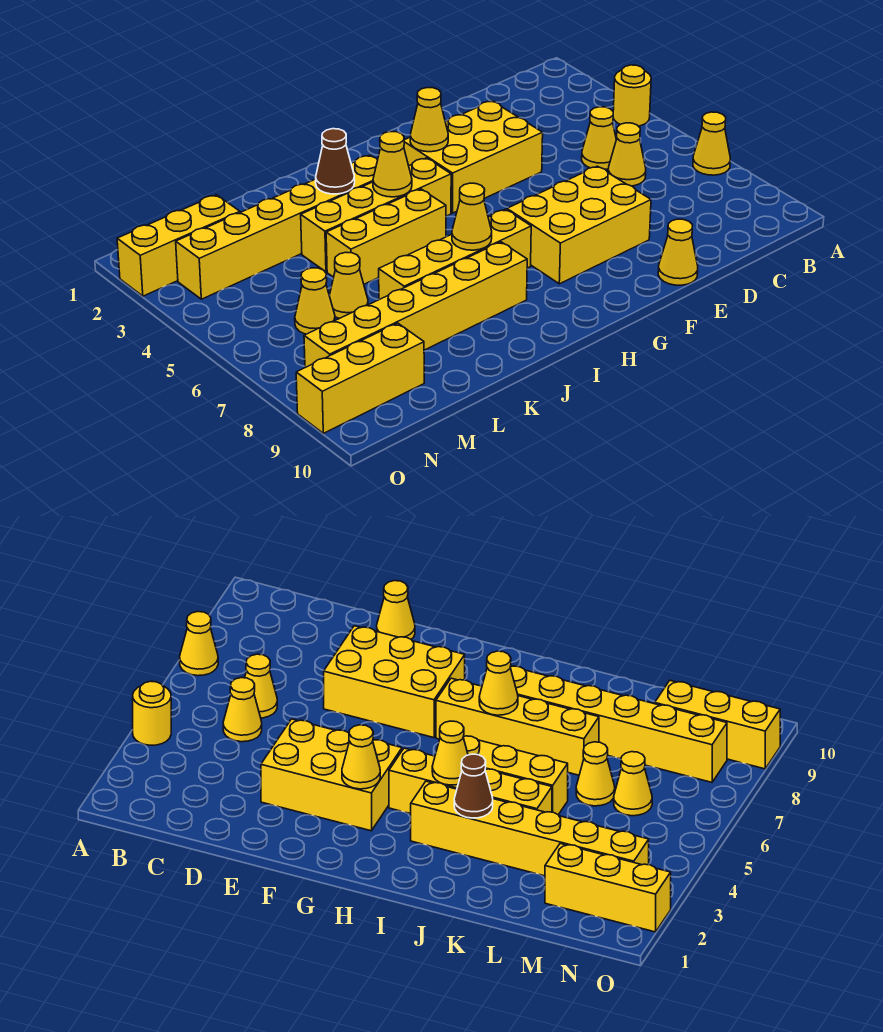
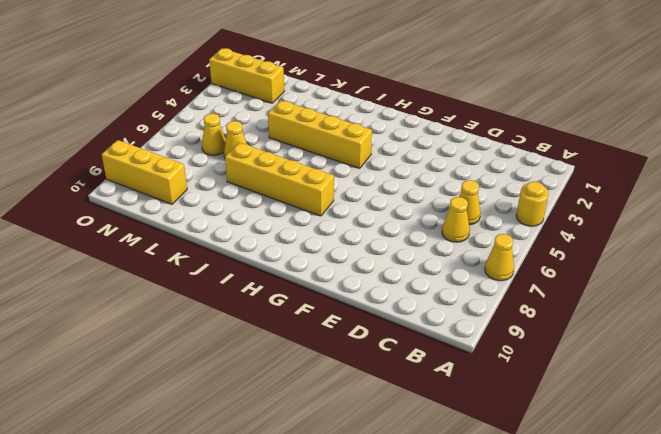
none -> yellow 2x3 brick [404,101,543,213]
none -> yellow 2x3 brick [507,166,651,284]
none -> yellow 1x1 cone [658,219,698,285]

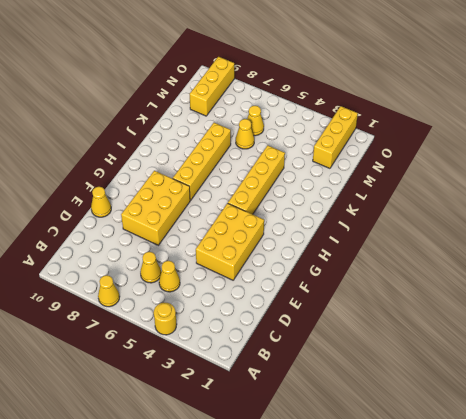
none -> yellow 1x6 brick [176,155,378,299]
none -> yellow 1x3 brick [326,189,446,284]
none -> yellow 1x6 brick [304,242,527,368]

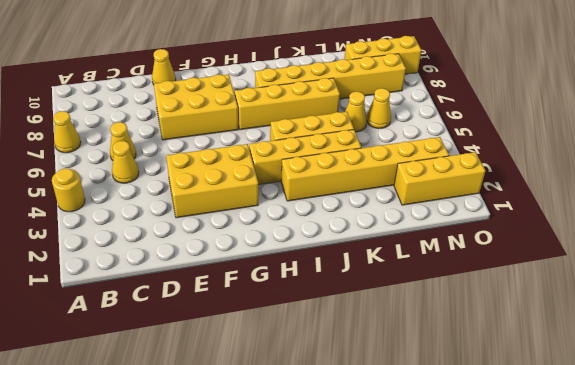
none -> yellow 1x1 cone [410,88,448,152]
none -> yellow 1x1 cone [373,132,412,197]
none -> yellow 1x1 cone [452,183,492,250]

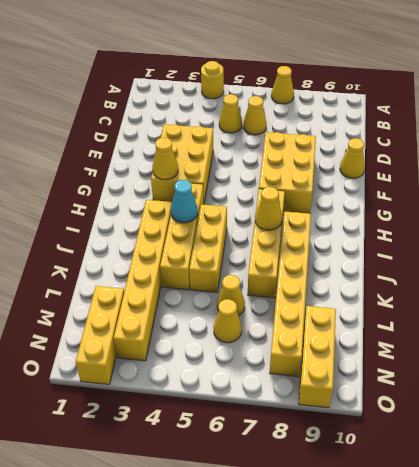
cyan 1x1 cone [171,180,198,223] -> yellow 1x1 cone [373,132,412,197]
none -> brown 1x1 cone [316,129,355,194]

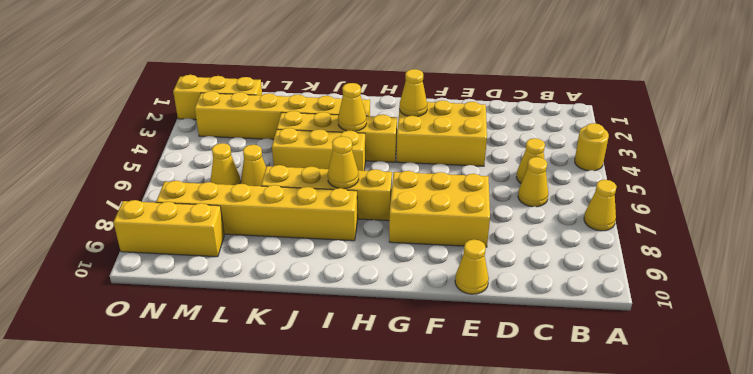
none -> brown 1x1 cone [316,129,355,194]

